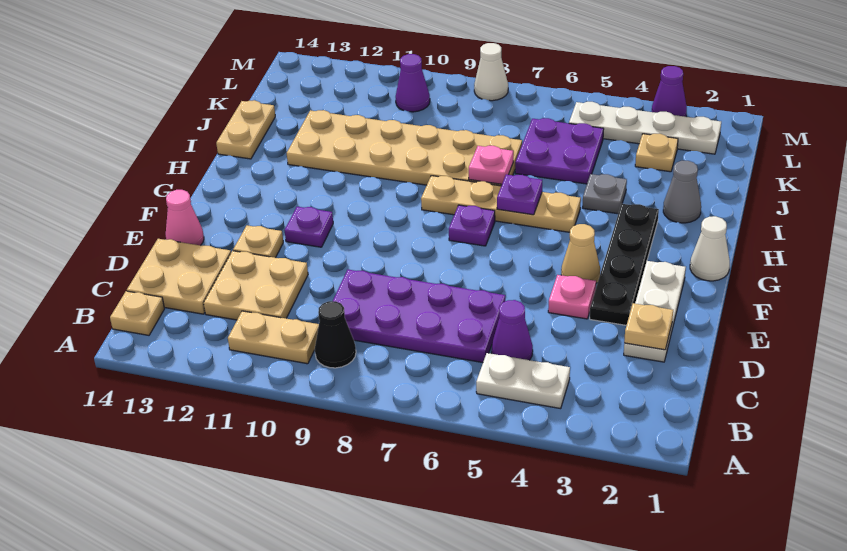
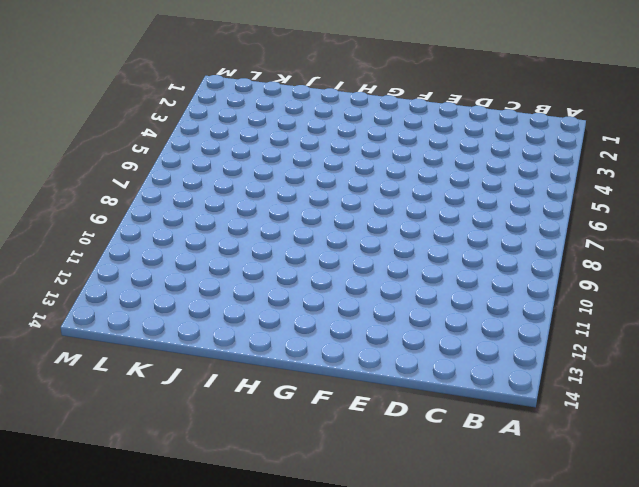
none -> white 1x2 plate [476,353,570,409]
none -> black 1x1 cone [315,301,356,368]
none -> tan 1x2 plate [228,311,319,364]
none -> tan 1x1 plate [110,291,164,335]

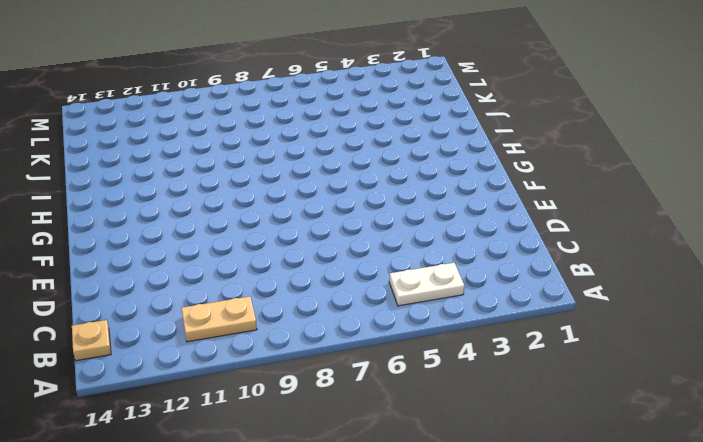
none -> black 1x1 cone [315,301,356,368]
none -> purple 1x1 cone [492,300,533,360]
none -> purple 2x4 plate [333,270,505,363]
none -> tan 2x2 plate [204,251,308,320]

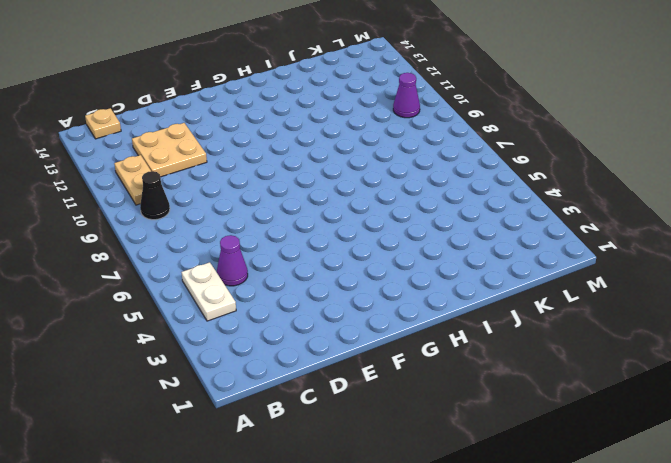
none -> purple 2x4 plate [333,270,505,363]
none -> tan 2x2 plate [127,239,231,314]
none -> white 1x3 plate [624,261,686,362]
none -> black 1x4 plate [590,204,659,325]

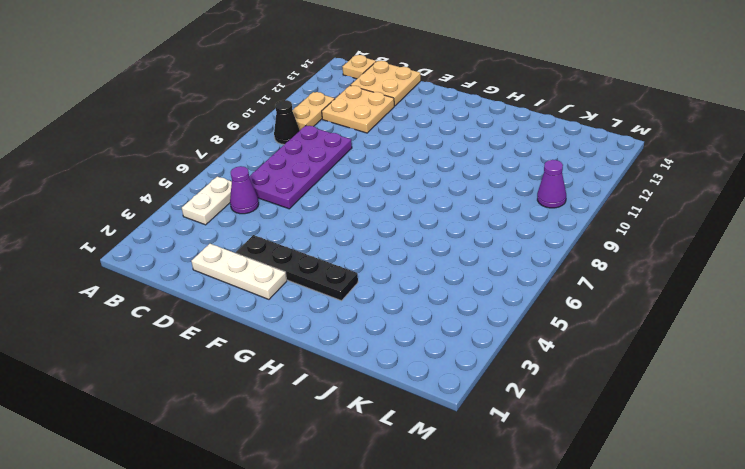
none -> pink 1x1 plate [548,275,596,319]
none -> tan 1x1 plate [233,225,283,258]
none -> pink 1x1 cone [166,190,204,245]
none -> tan 1x1 cone [561,224,600,283]

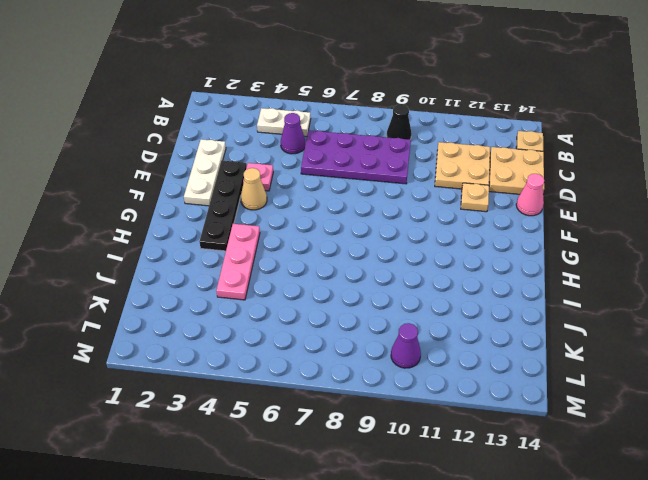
pink 1x3 plate [216,224,260,300] -> grey 1x1 plate [583,174,627,214]
none -> tan 1x2 plate [228,311,319,364]
none -> purple 1x1 plate [285,207,333,247]
none -> white 1x1 cone [690,216,730,281]
none -> purple 1x1 plate [449,205,495,246]

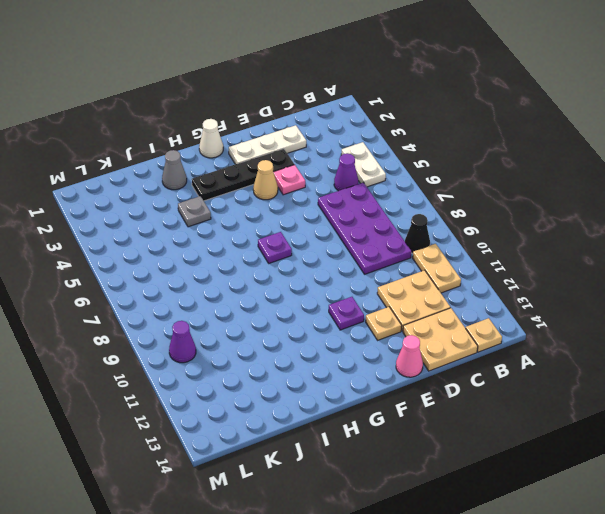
none -> tan 1x4 plate [421,176,581,232]
none -> tan 2x6 plate [287,110,522,186]
none -> tan 1x2 plate [216,100,275,159]
none -> purple 2x2 plate [515,118,604,184]

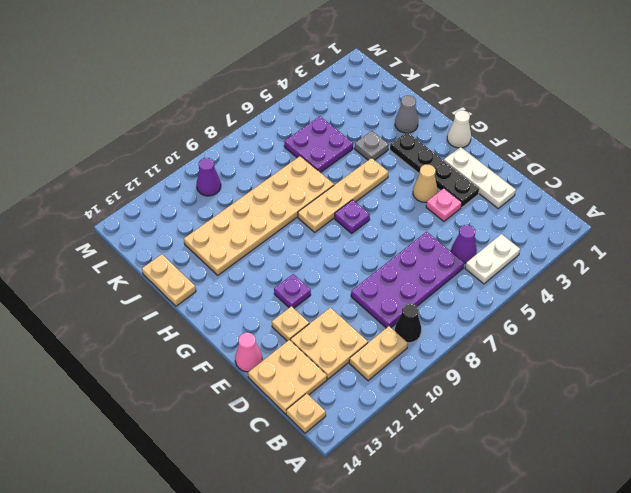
none -> tan 1x1 plate [635,134,678,172]
none -> white 1x4 plate [569,102,721,154]
none -> purple 1x1 cone [652,66,687,117]
none -> white 1x1 cone [474,43,508,101]

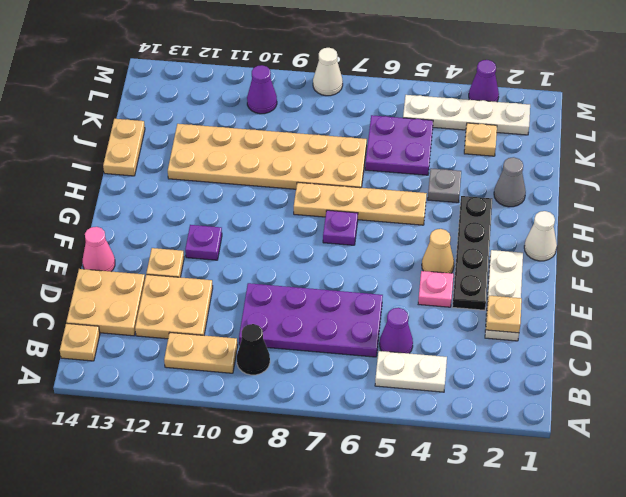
none -> purple 1x1 plate [497,174,542,215]
none -> pink 1x1 plate [469,146,513,184]

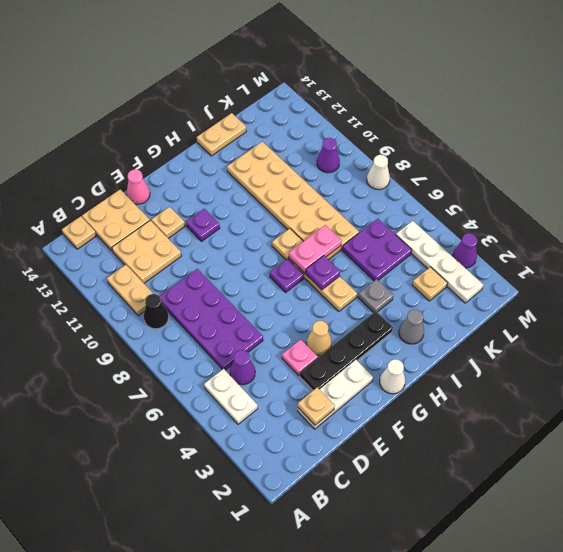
pink 1x2 plate [289,225,341,273] -> pink 1x1 plate [469,146,513,184]

